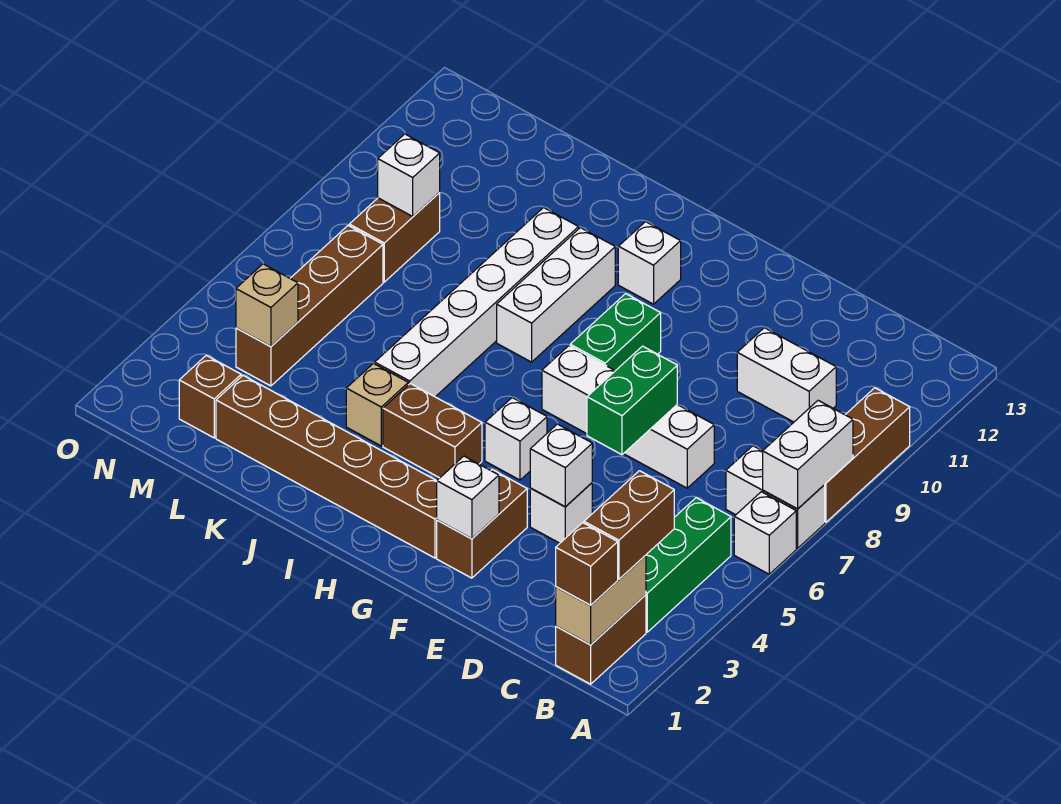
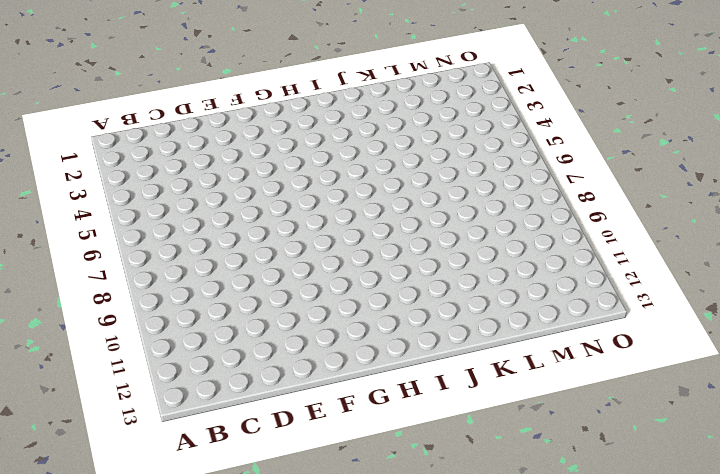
none -> white 1x1 brick [734,492,796,574]
none -> white 1x2 brick [726,446,825,548]
none -> brown 1x3 brick [825,388,910,522]

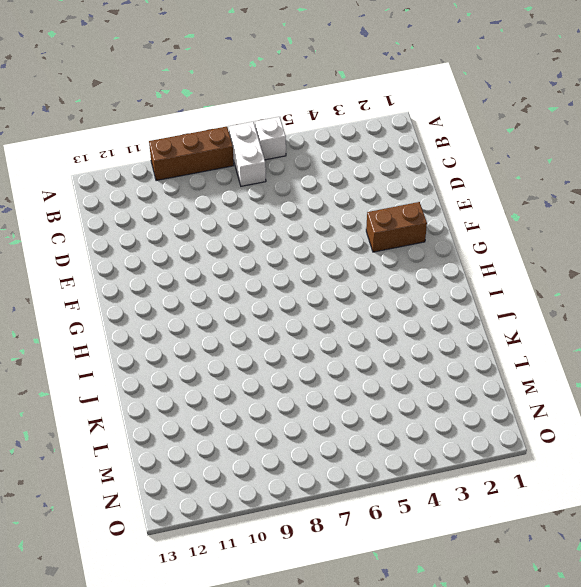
none -> brown 1x2 brick [556,595,646,684]
none -> green 1x3 brick [646,498,731,632]
none -> white 1x2 brick [737,328,836,422]

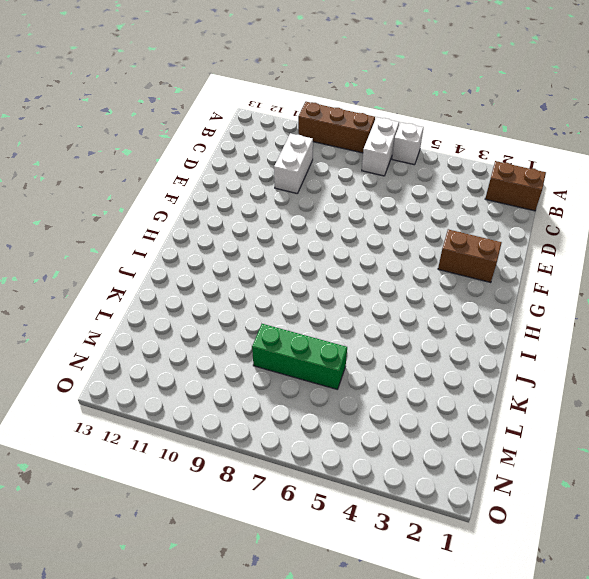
green 1x3 brick [252,324,347,389] -> green 1x3 brick moved to [646,498,731,632]
none -> white 1x4 brick [542,346,714,488]
none -> white 1x1 brick [530,483,592,543]
none -> brown 1x6 brick [216,376,437,558]

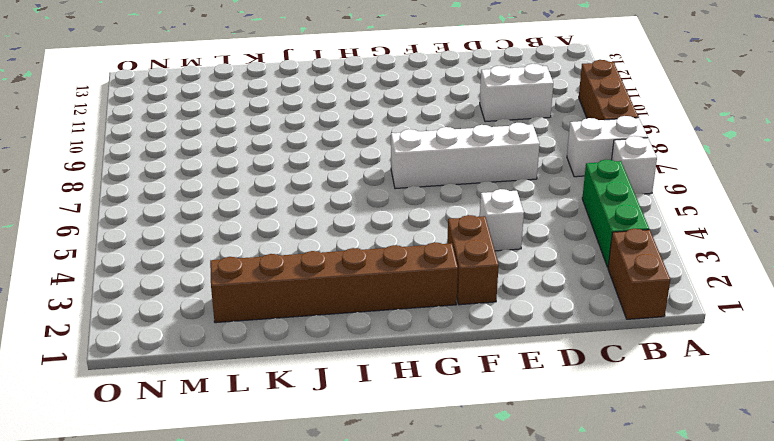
none -> white 1x1 brick [485,398,547,480]
none -> green 1x2 brick [570,294,661,371]
none -> brown 1x2 brick [383,384,482,478]

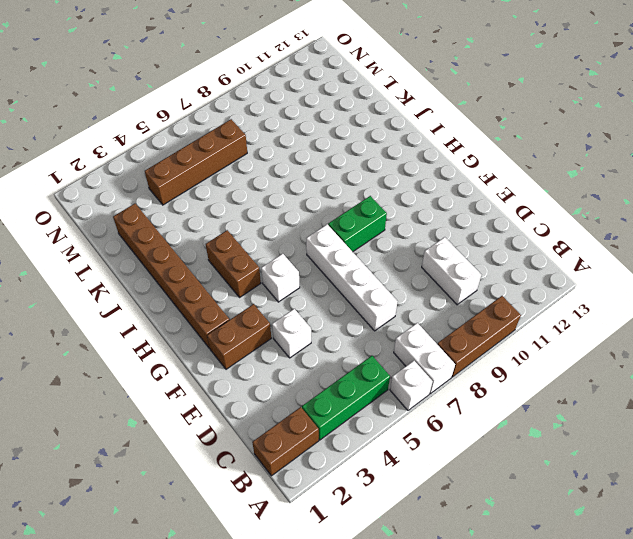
none -> white 1x1 brick [618,222,681,304]
none -> white 1x3 brick [497,228,615,362]
none -> tan 1x1 brick [346,364,408,446]

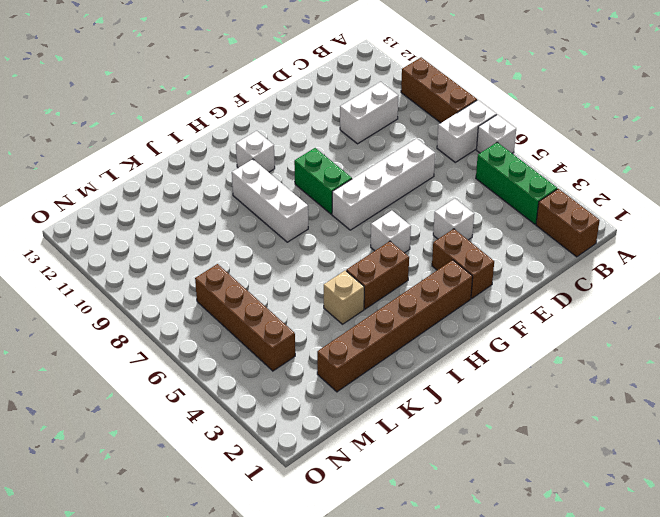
none -> white 1x6 brick [375,208,579,397]
none -> brown 1x1 brick [179,355,241,438]
none -> brown 1x2 brick [349,193,440,282]

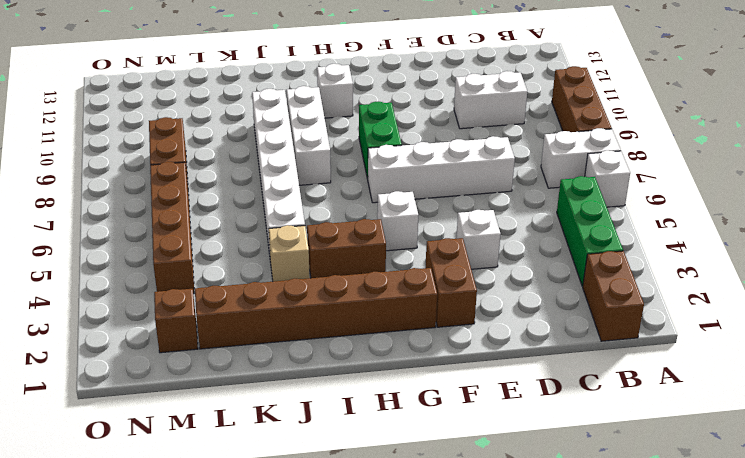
none -> white 1x2 brick [763,400,853,509]
none -> tan 1x2 brick [556,555,646,645]
none -> white 1x1 brick [530,424,592,507]

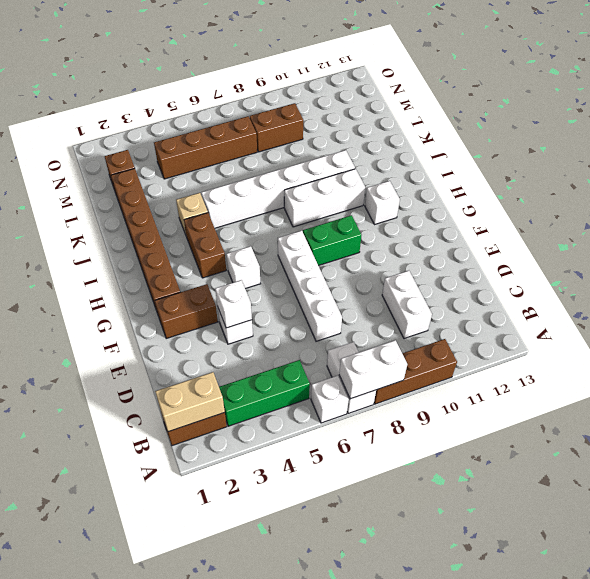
none -> green 1x2 brick [587,346,677,455]
none -> white 1x1 brick [437,456,499,539]
none -> tan 1x1 brick [236,264,298,347]

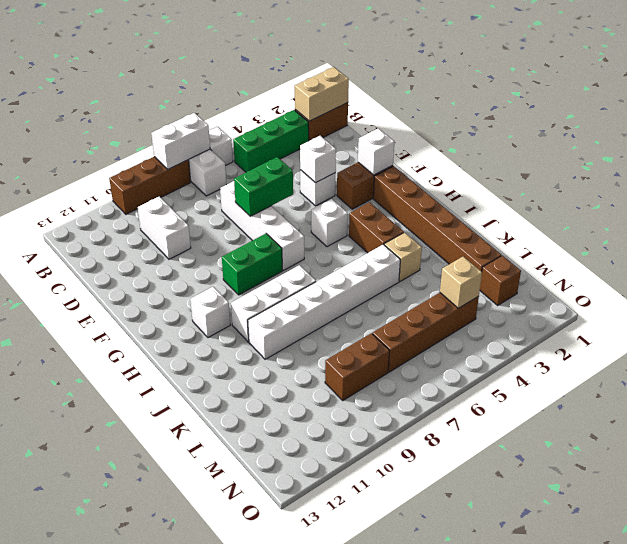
none -> white 1x1 brick [378,134,440,216]
none -> brown 1x1 brick [556,523,618,605]
none -> brown 1x2 brick [584,471,674,579]

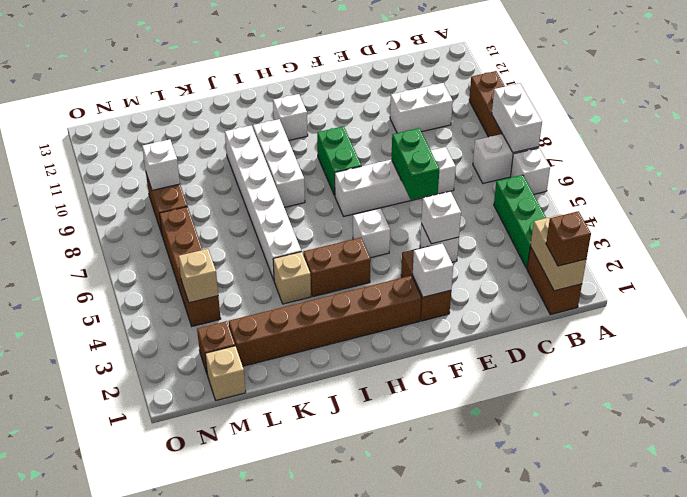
tan 1x1 brick [205,346,246,400] -> none
none -> brown 1x2 brick [584,471,674,579]

